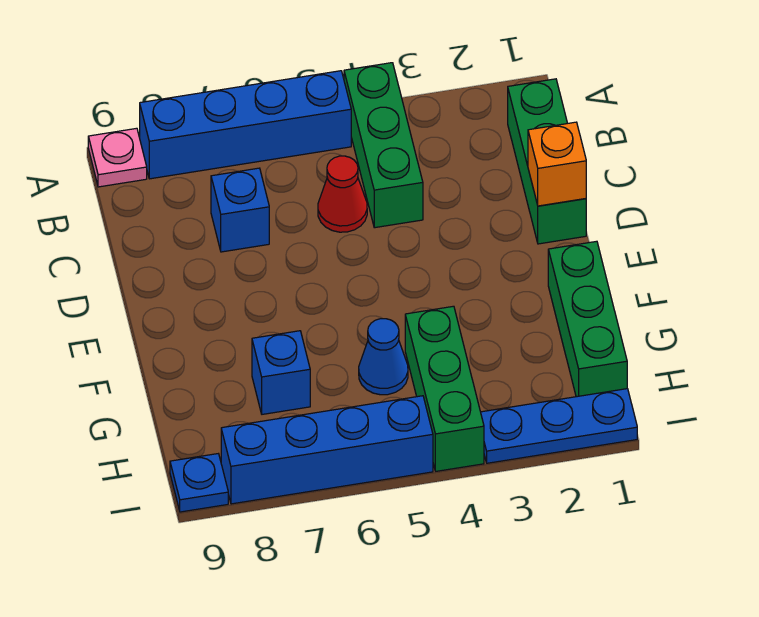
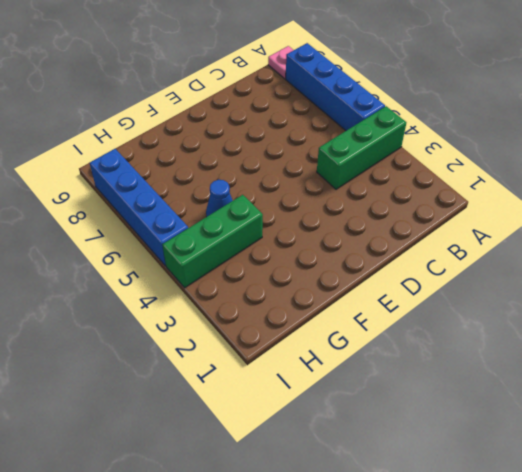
none -> green 1x3 brick [508,79,586,244]
none -> red 1x1 cone [318,156,367,232]
none -> blue 1x1 brick [211,168,269,252]

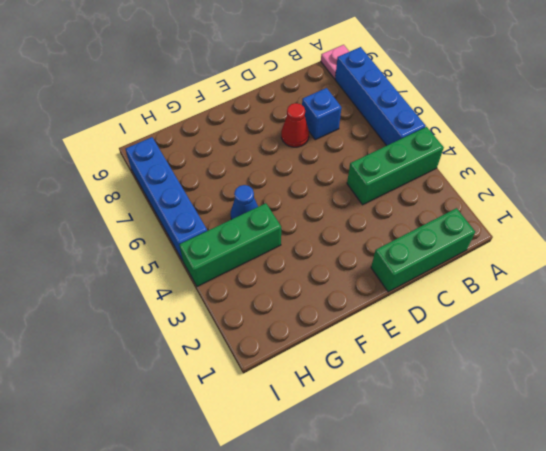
red 1x1 cone [281,103,309,147] -> red 1x1 cone moved to [318,156,367,232]
none -> green 1x3 brick [548,241,627,397]
none -> blue 1x1 brick [252,331,310,414]
none -> blue 1x3 plate [481,389,637,463]

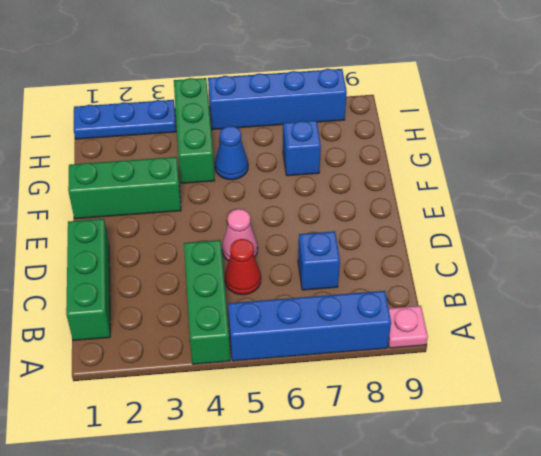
pink 1x1 cone [222,209,258,261] -> none
green 1x3 brick [68,157,181,219] -> green 1x3 brick turned to [548,241,627,397]
none -> blue 1x1 plate [170,454,228,512]
none -> orange 1x1 brick [528,122,586,206]

